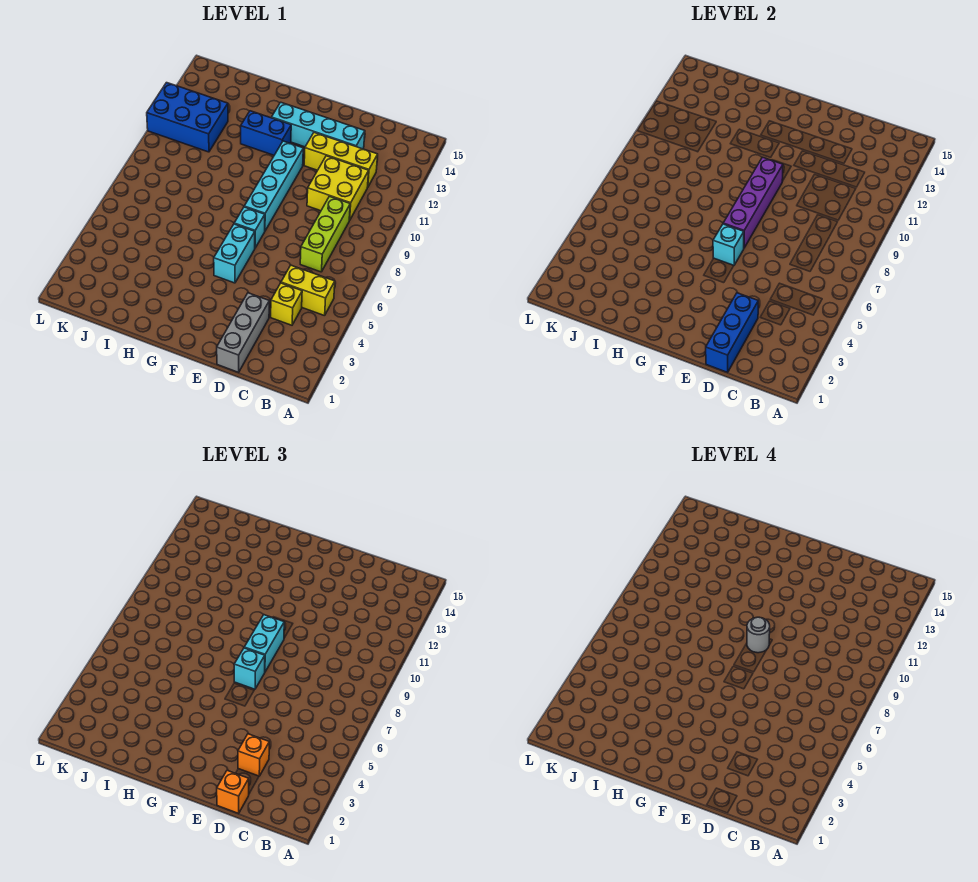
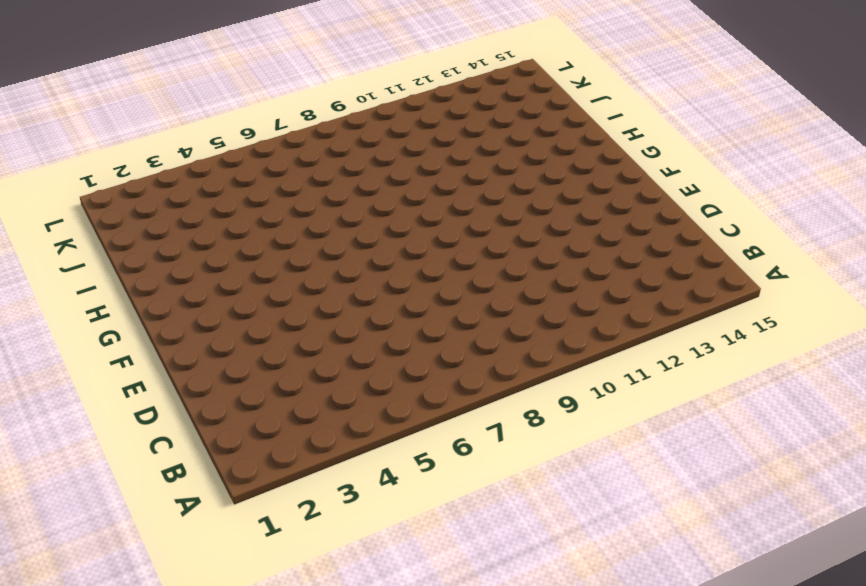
none -> yellow 1x2 brick [281,265,335,316]
none -> yellow 1x1 brick [271,283,302,325]
none -> lime 1x3 brick [300,196,350,272]

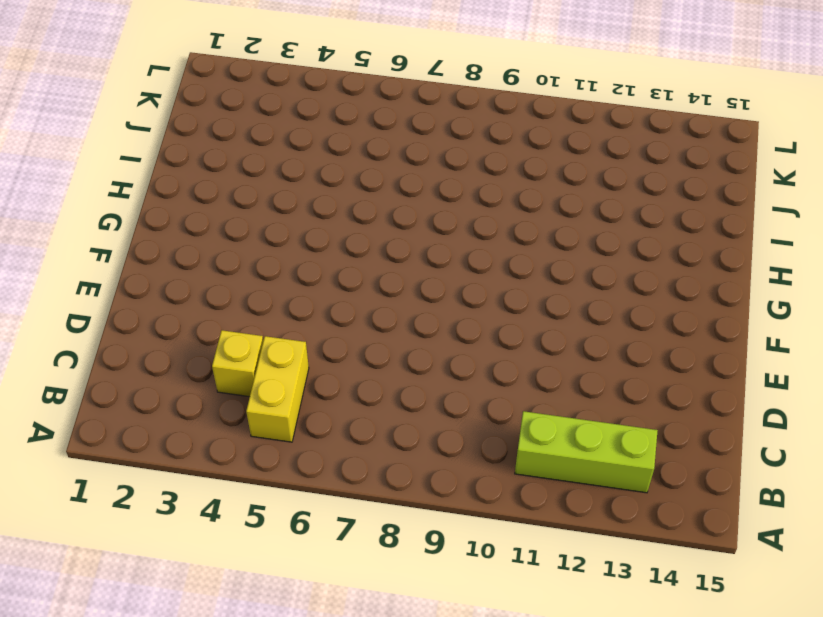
lime 1x3 brick [515,411,658,493] -> lime 1x3 brick moved to [300,196,350,272]
none -> yellow 2x2 brick [307,156,369,220]
none -> yellow 1x3 brick [304,133,378,188]
none -> grey 1x3 brick [217,293,269,372]

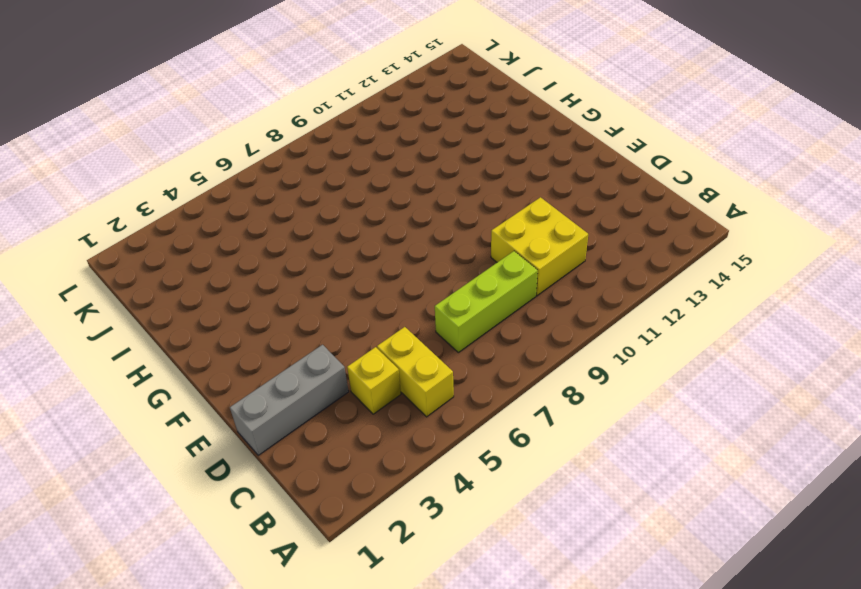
none -> yellow 1x3 brick [304,133,378,188]
none -> cyan 1x4 brick [272,102,365,149]
none -> cyan 1x2 brick [214,224,255,283]

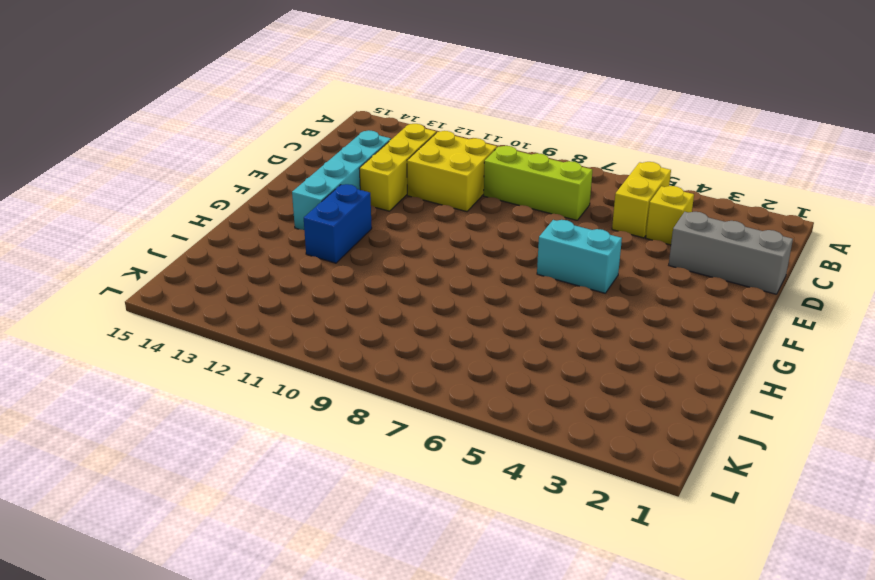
none -> cyan 1x1 brick [234,207,265,248]
none -> cyan 1x4 brick [244,141,303,231]
none -> blue 2x3 brick [147,83,228,152]

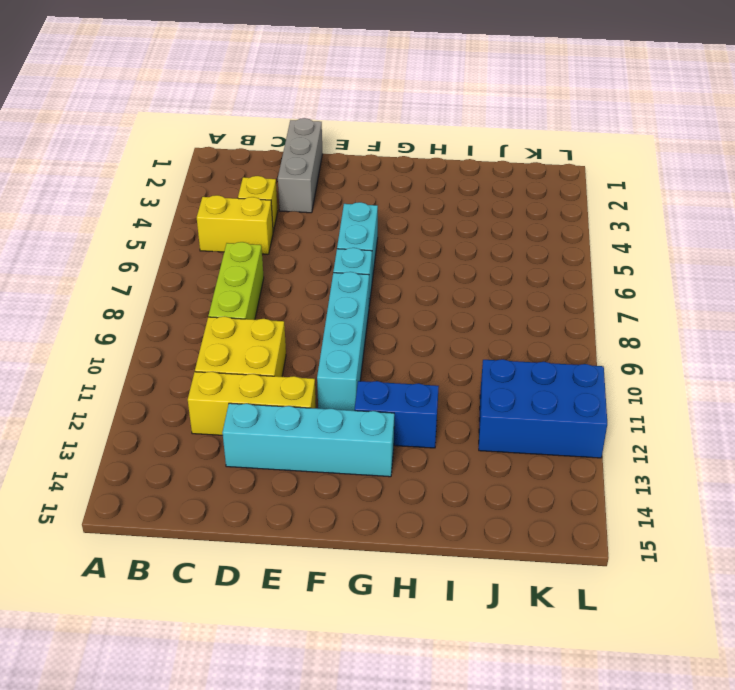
none -> blue 1x3 brick [706,293,758,372]
none -> cyan 1x1 brick [713,224,744,265]
none -> purple 1x4 brick [723,157,783,248]

